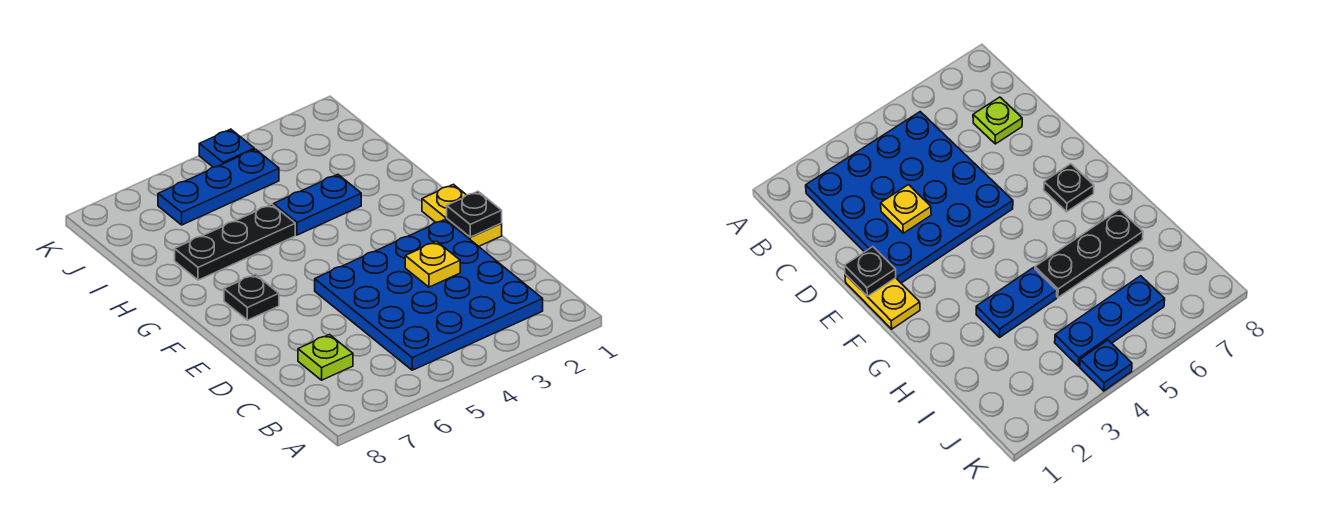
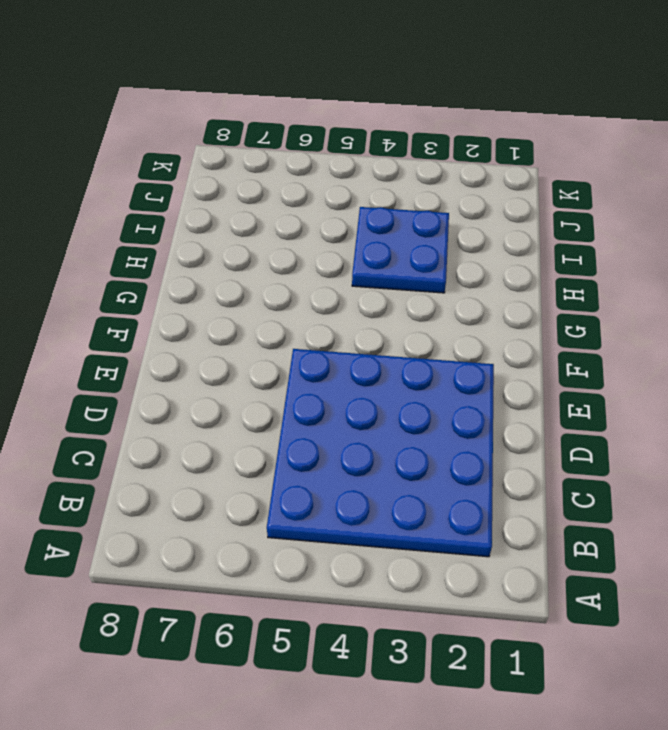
blue 2x2 plate [352,207,449,293] -> blue 1x2 plate [274,174,361,235]
none -> lime 1x1 plate [298,335,353,380]
none -> yellow 1x2 plate [422,184,502,246]

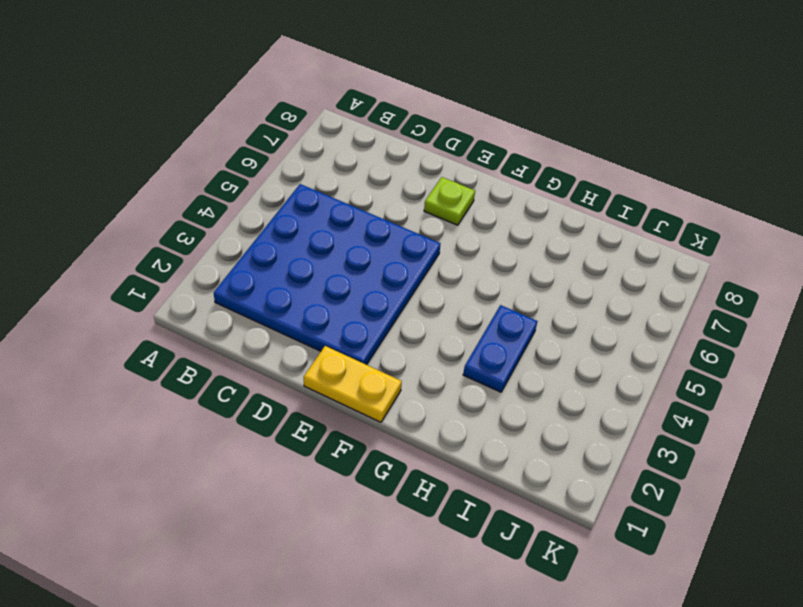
lime 1x1 plate [424,177,475,225] -> lime 1x1 plate moved to [298,335,353,380]
none -> black 1x1 plate [224,274,279,320]
none -> black 1x3 plate [175,204,295,280]

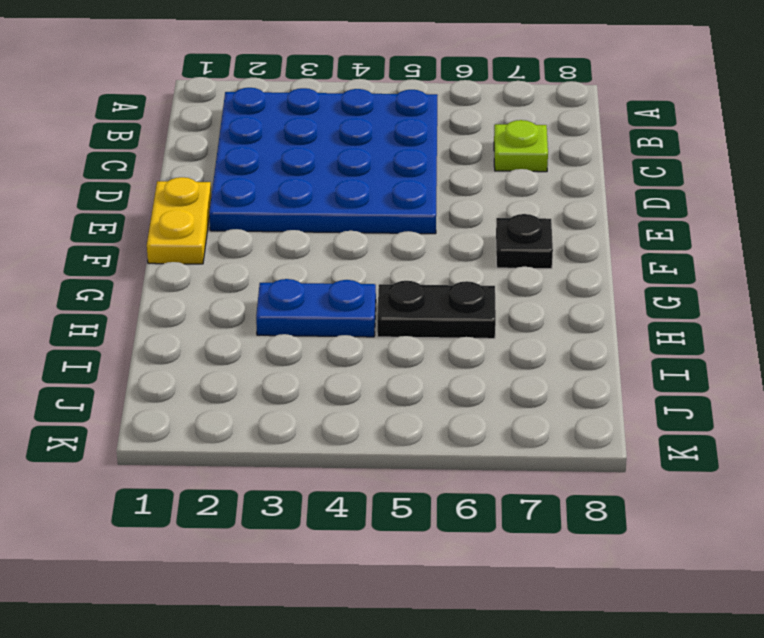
black 1x2 plate [377,281,496,339] -> black 1x3 plate [175,204,295,280]
none -> blue 1x3 plate [158,149,279,225]
none -> blue 1x1 plate [199,129,254,167]

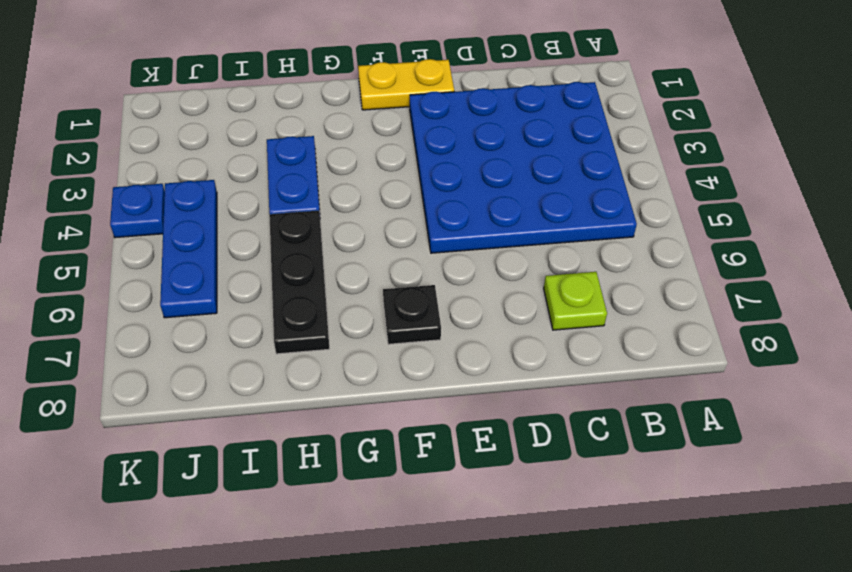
none -> yellow 1x1 plate [405,241,460,287]
none -> black 1x1 plate [447,192,502,237]

